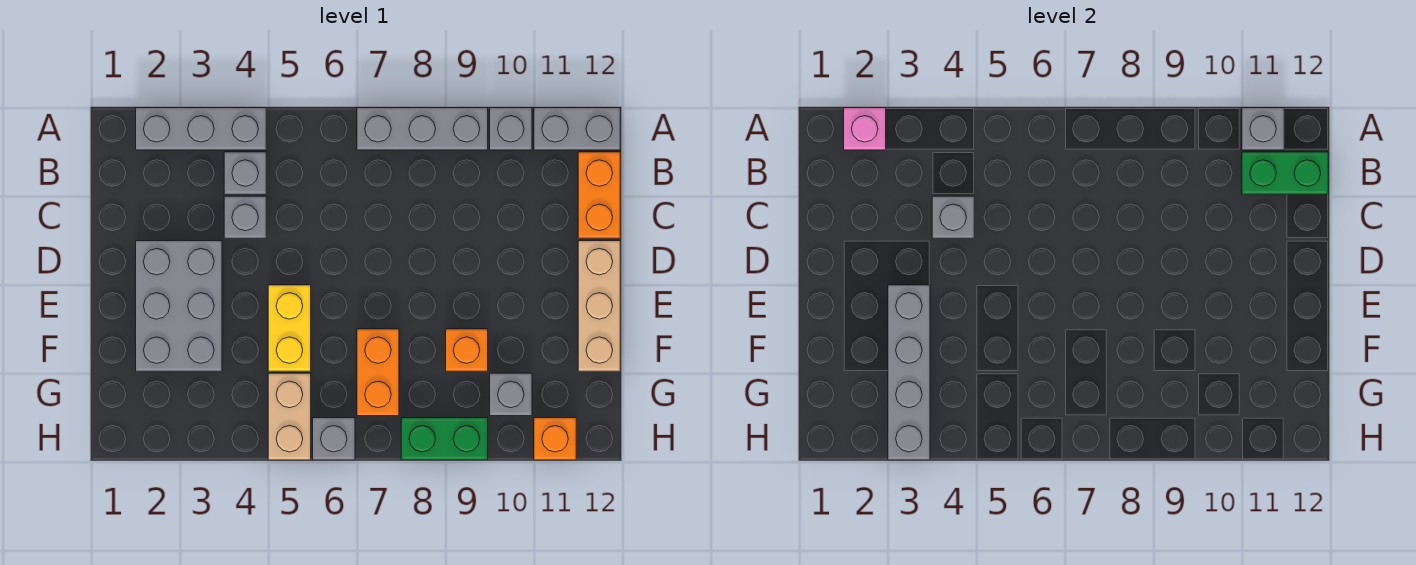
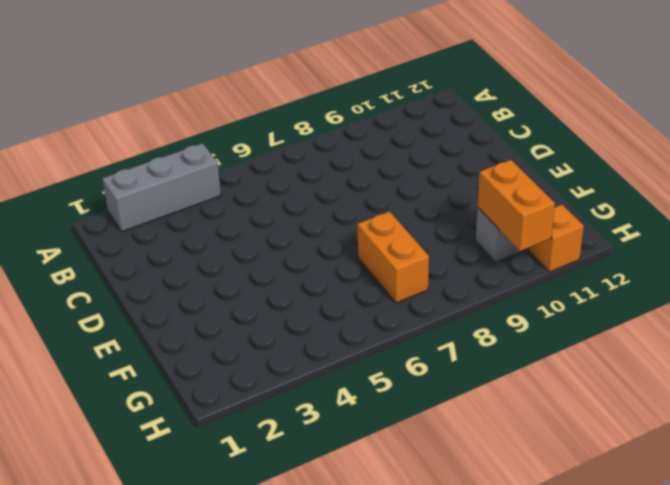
orange 1x2 brick [478,160,555,251] -> orange 1x2 brick moved to [578,152,620,238]
none -> grey 1x3 brick [357,108,488,150]
none -> grey 1x1 brick [490,108,532,150]
none -> grey 1x2 brick [534,108,620,150]

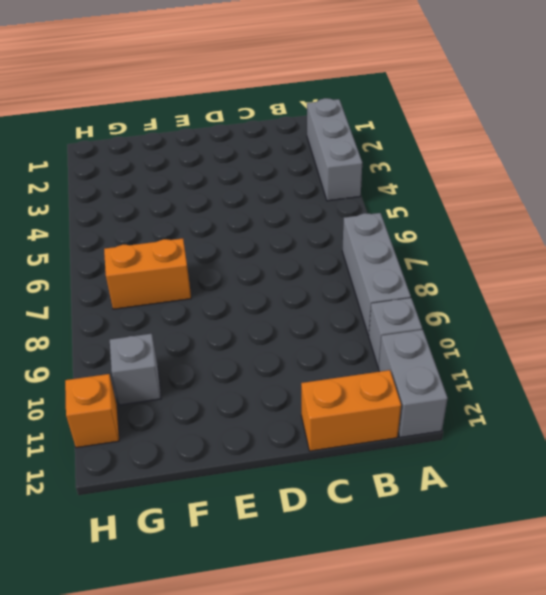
none -> grey 1x1 brick [224,152,266,194]
none -> grey 1x1 brick [224,196,266,238]
none -> grey 2x3 brick [136,241,222,371]

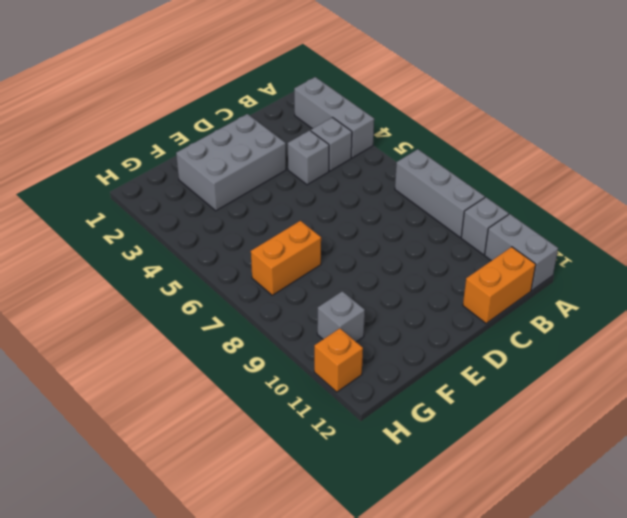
none -> tan 1x3 brick [578,241,620,371]
none -> yellow 1x2 brick [268,285,311,371]
none -> orange 1x1 brick [446,329,488,371]

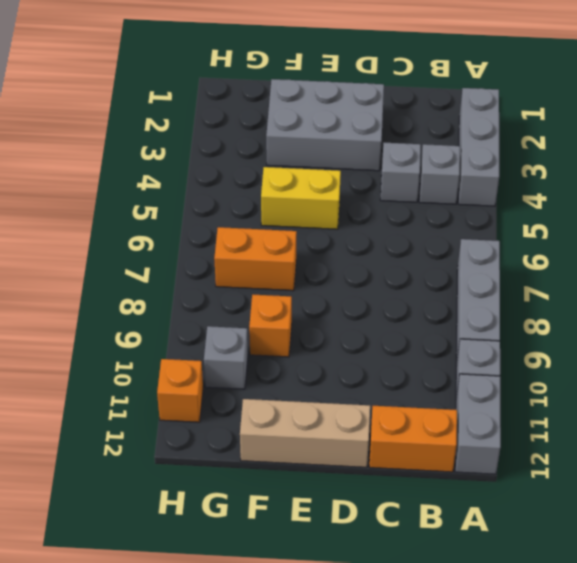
none -> tan 1x2 brick [268,373,311,460]
none -> grey 1x1 brick [313,418,355,460]
none -> green 1x2 brick [401,418,488,460]

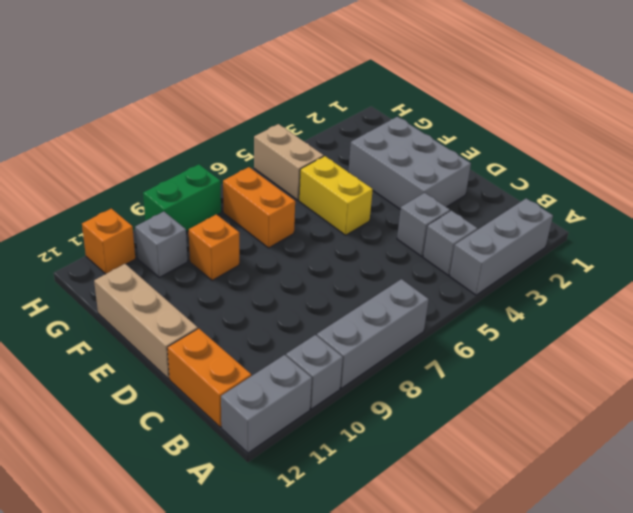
none -> grey 1x1 brick [313,418,355,460]
none -> pink 1x1 brick [844,108,886,150]
none -> grey 1x1 brick [1242,108,1284,150]

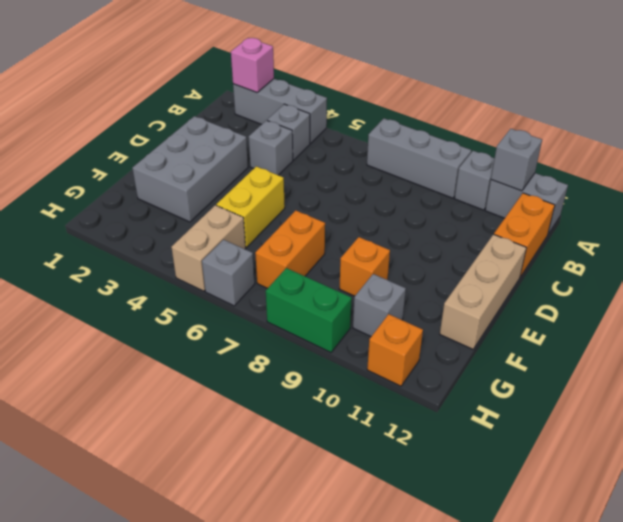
none -> green 1x2 brick [1242,152,1328,194]
none -> grey 1x1 brick [932,196,974,238]
none -> grey 1x4 brick [888,285,930,460]

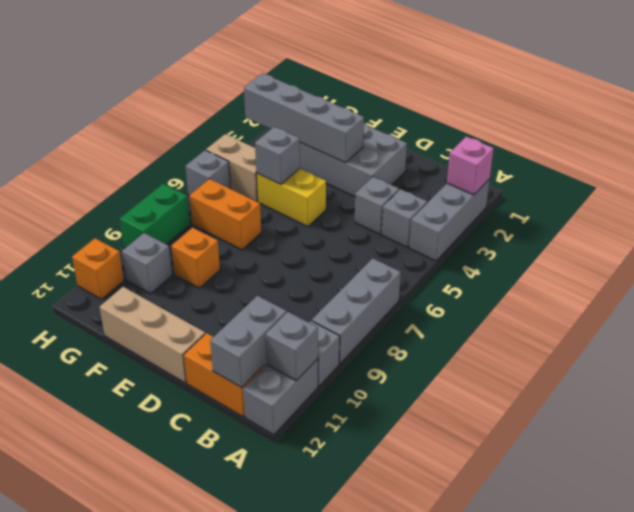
grey 1x2 brick [210,296,287,388] -> green 1x2 brick [1242,152,1328,194]
grey 1x1 brick [255,127,300,184] -> grey 1x1 brick moved to [932,196,974,238]

